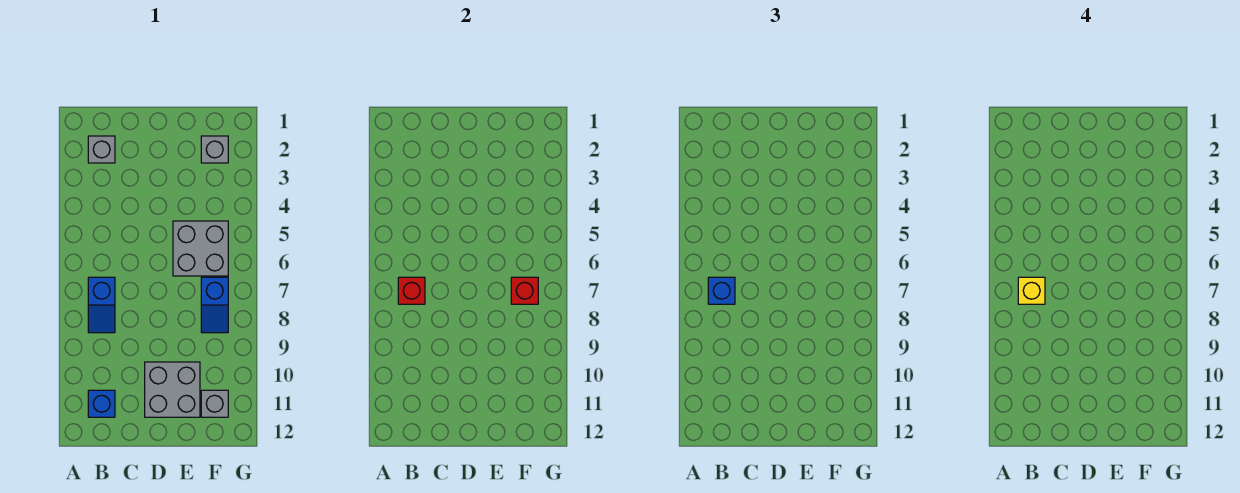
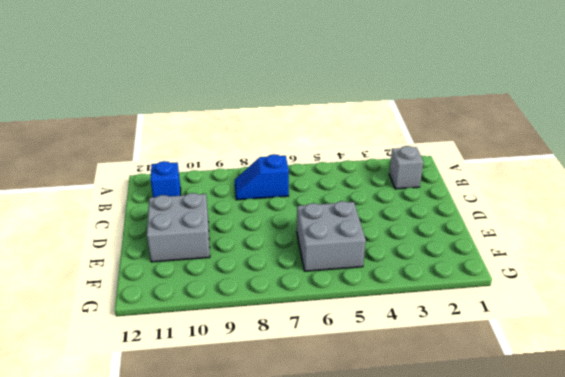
none -> grey 1x1 brick [201,136,228,163]
none -> blue 1x2 slope [201,277,228,333]
none -> grey 1x1 brick [201,390,228,417]

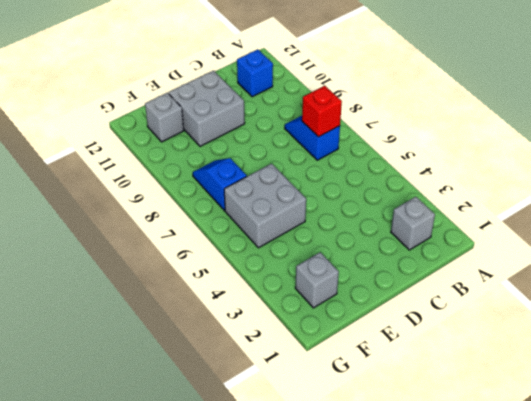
none -> red 1x1 brick [511,277,538,304]
none -> blue 1x1 brick [708,277,735,304]
none -> yellow 1x1 brick [1018,277,1045,304]

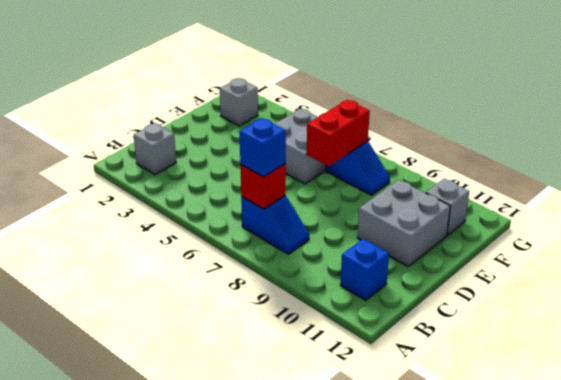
red 1x2 brick [307,100,370,166] -> red 1x1 brick [511,277,538,304]
none -> yellow 1x1 brick [1018,277,1045,304]

